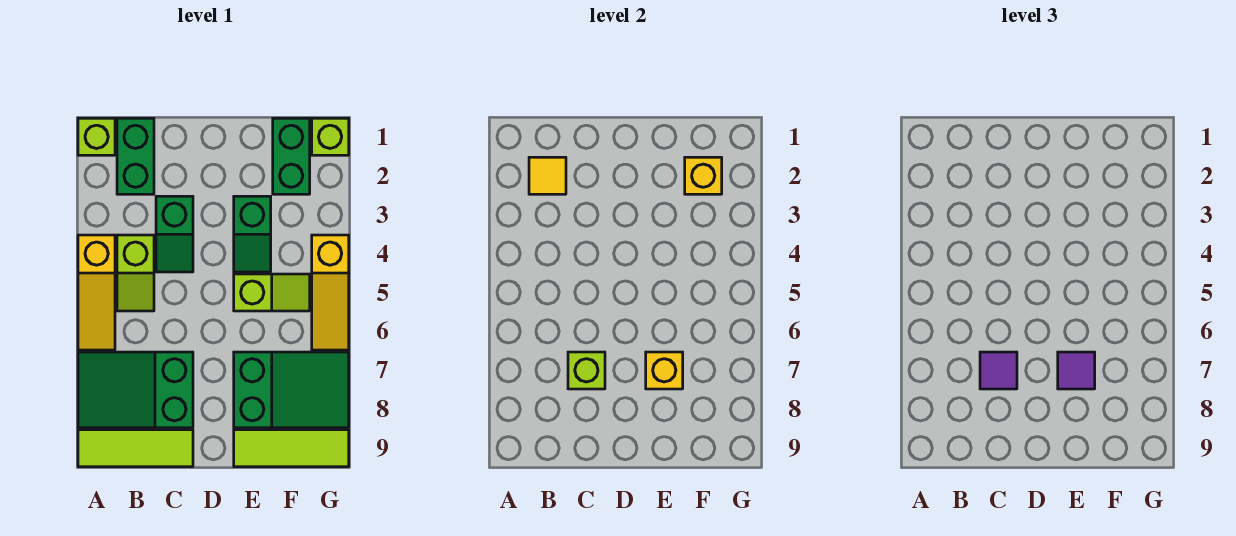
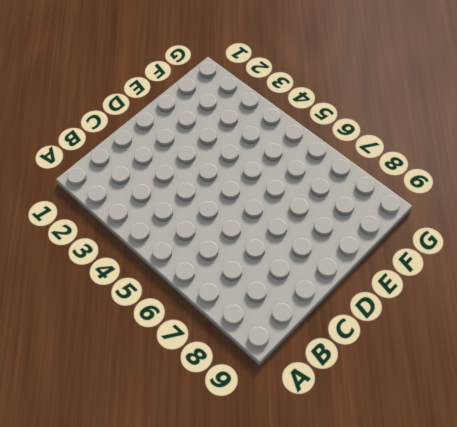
none -> lime 1x1 brick [78,118,115,155]
none -> yellow 1x3 slope [78,235,115,350]
none -> green 2x3 slope [78,352,193,428]

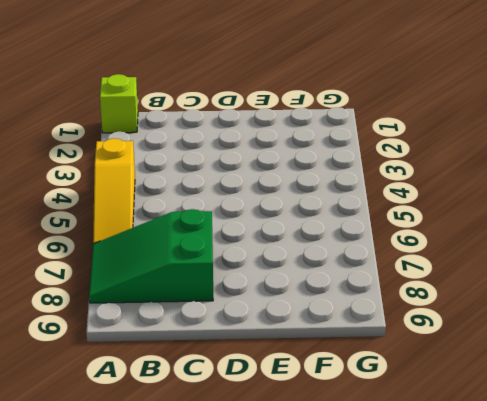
none -> lime 1x3 tile [78,430,193,467]
none -> green 1x2 brick [117,118,154,194]
none -> lime 1x2 slope [117,235,154,311]

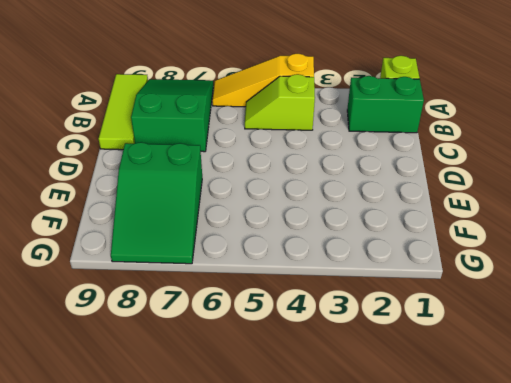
none -> green 1x2 slope [156,196,193,272]
none -> green 1x2 slope [234,196,271,272]
none -> lime 1x2 slope [234,274,310,311]

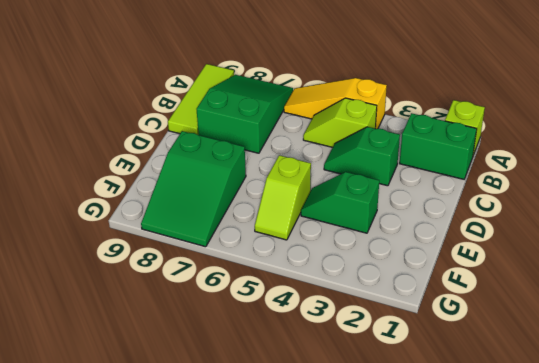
none -> lime 1x3 tile [234,430,349,467]
none -> green 1x2 brick [273,118,310,194]
none -> lime 1x1 brick [312,118,349,155]

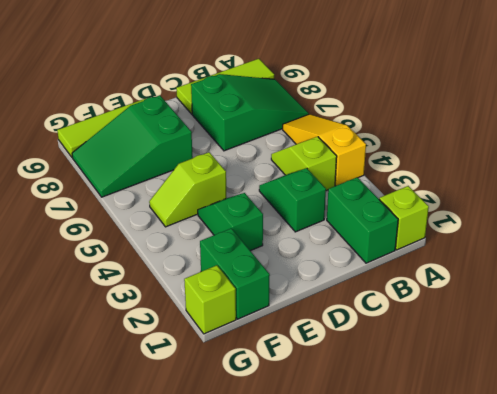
none -> yellow 1x3 slope [312,235,349,350]
none -> yellow 1x1 tile [529,157,566,194]
none -> lime 1x1 brick [568,352,605,389]

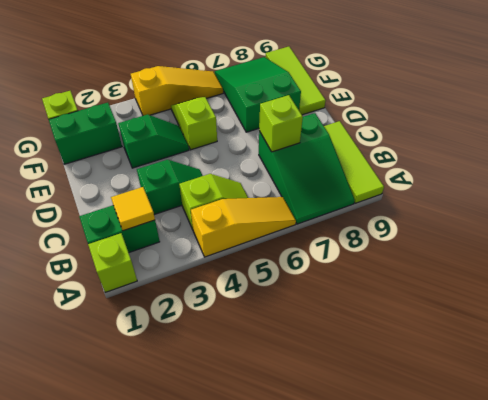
none -> yellow 1x1 brick [646,352,683,389]
none -> yellow 1x1 brick [685,157,722,194]
none -> purple 1x1 tile [980,352,1017,389]

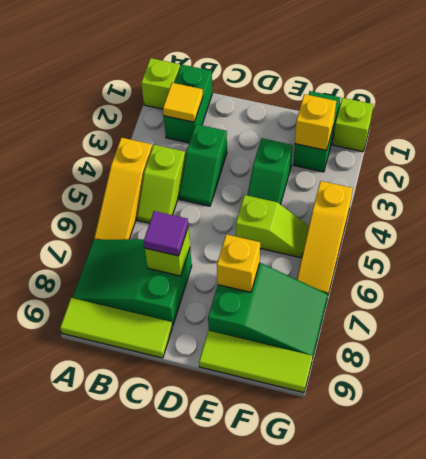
none -> purple 1x1 tile [1058,352,1095,389]

